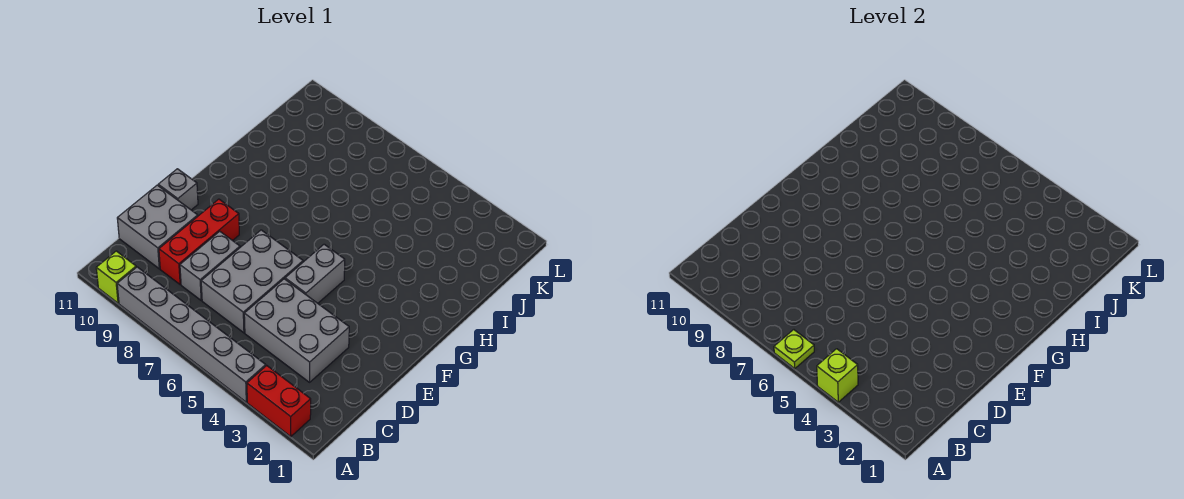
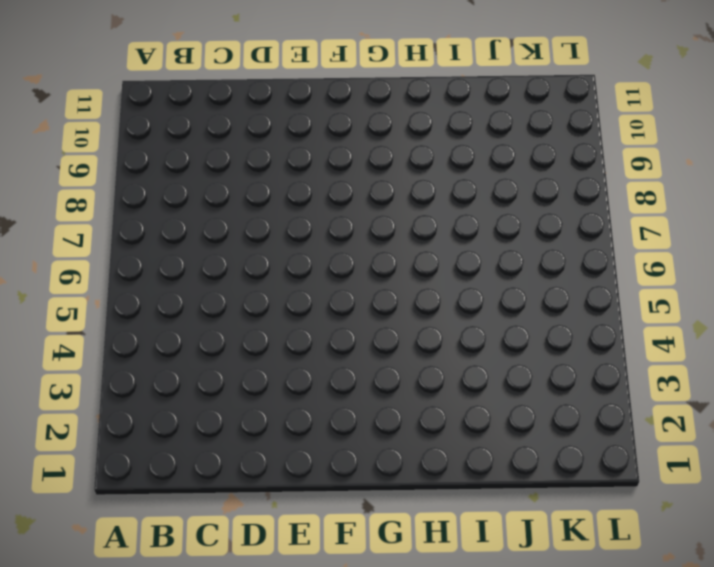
none -> red 1x2 brick [247,366,311,437]
none -> grey 1x6 brick [117,267,266,402]
none -> lime 1x1 brick [96,251,136,303]

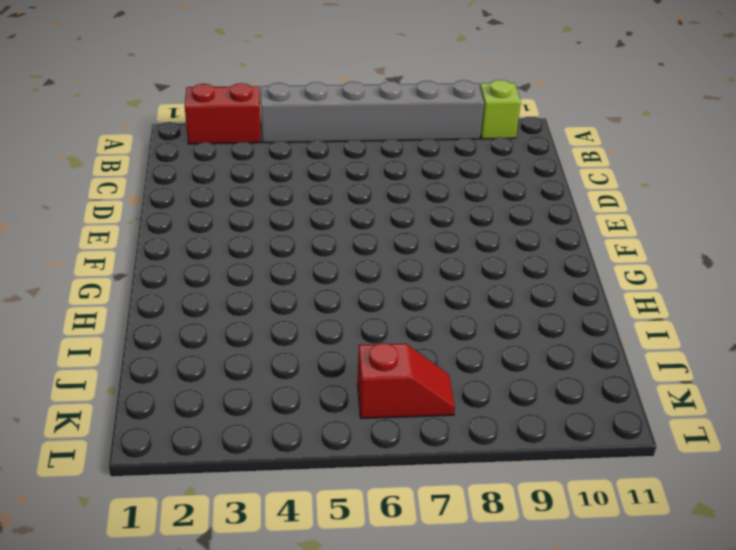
red 1x2 slope [357,343,455,418] -> none
none -> grey 2x3 brick [244,279,349,382]
none -> grey 2x3 brick [201,230,303,333]
none -> grey 1x2 brick [180,231,240,300]

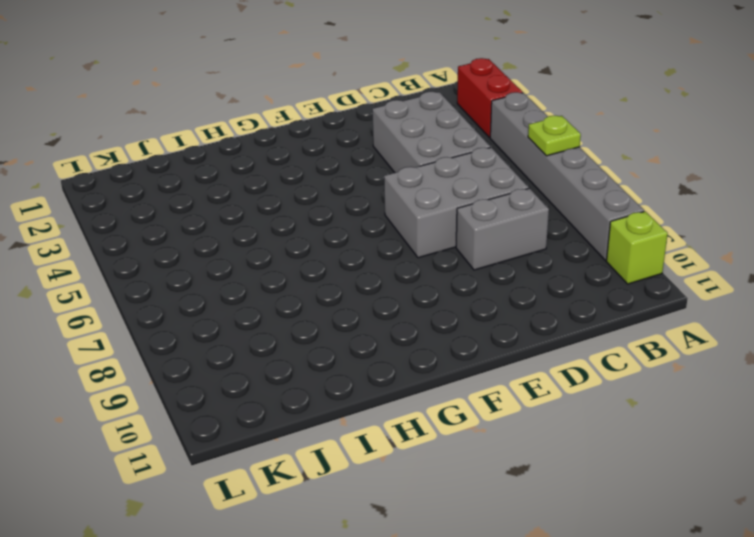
none -> red 1x3 brick [159,199,239,285]
none -> grey 2x2 brick [117,185,198,269]
none -> grey 1x2 brick [285,244,345,303]

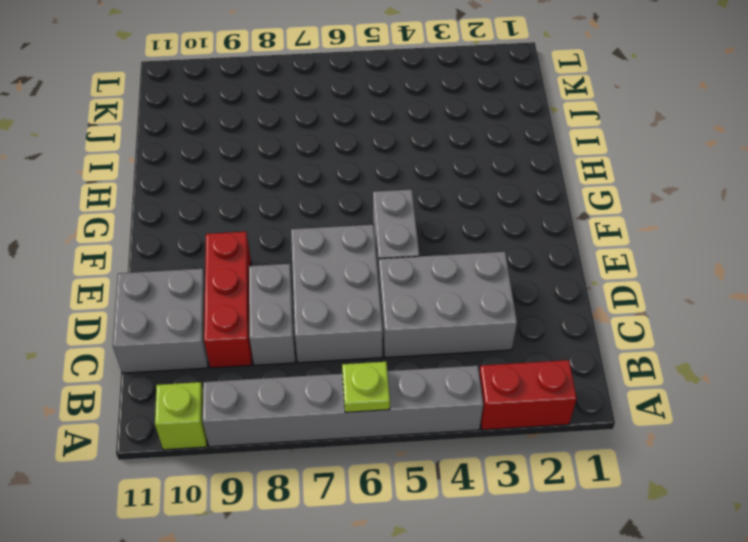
none -> grey 1x1 brick [158,169,198,210]
none -> lime 1x1 brick [817,349,858,402]

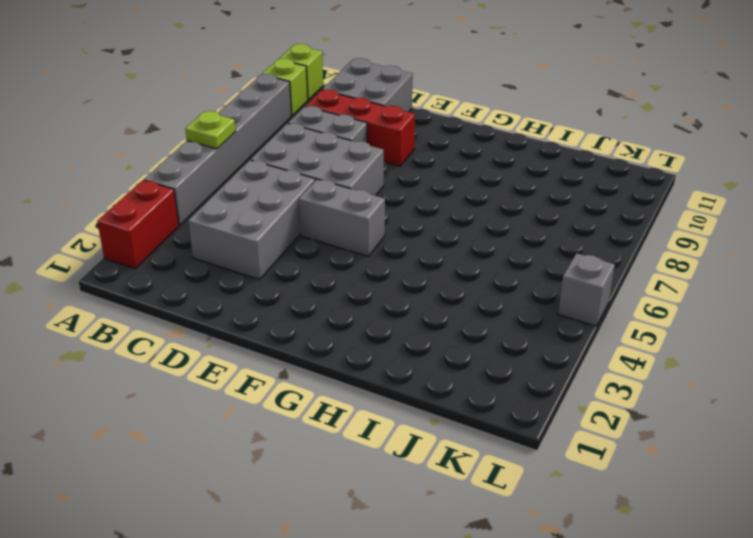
lime 1x1 brick [279,44,323,100] -> lime 1x1 brick moved to [817,349,858,402]
grey 1x1 brick [558,253,615,326] -> grey 1x1 brick moved to [158,169,198,210]

